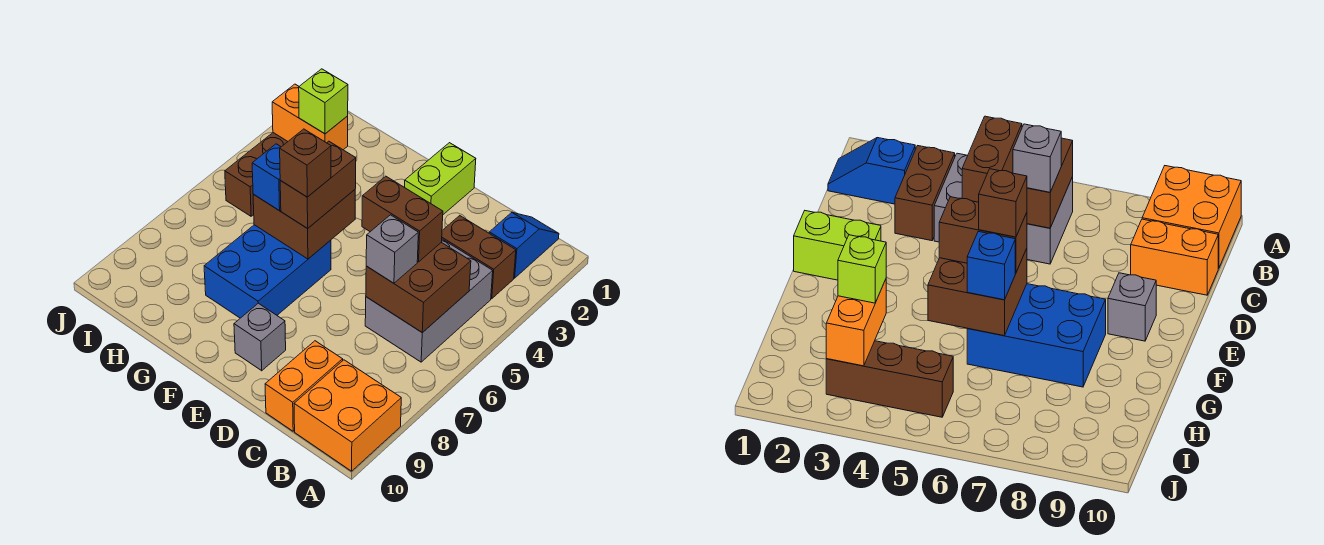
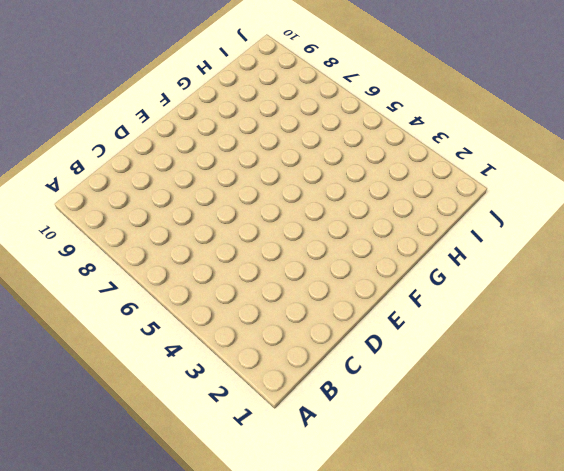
none -> orange 2x2 brick [294,360,401,471]
none -> blue 1x2 slope [489,213,559,278]
none -> brown 1x2 brick [442,216,516,299]

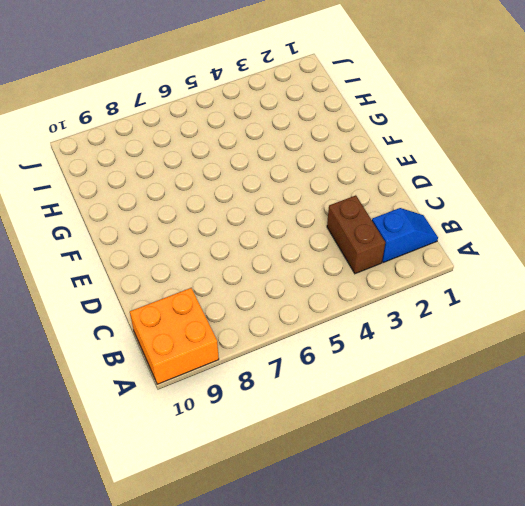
none -> grey 2x3 brick [365,239,493,362]
none -> orange 1x2 brick [265,341,343,431]
none -> lime 1x2 brick [405,143,476,214]

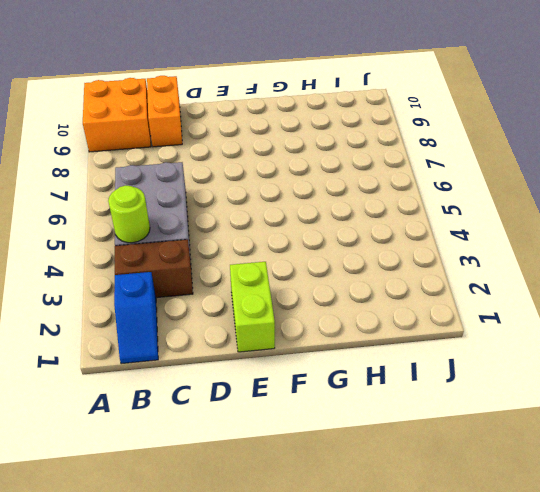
lime 1x1 round brick [108,185,150,243] -> none
none -> grey 1x1 brick [234,303,286,371]
none -> blue 2x3 brick [204,225,331,318]
none -> brown 1x3 brick [225,133,288,216]

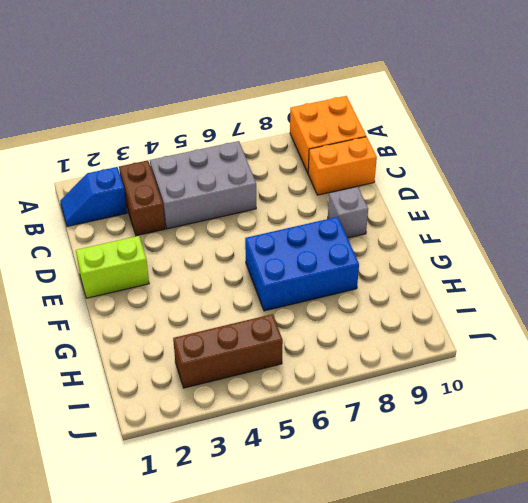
none -> brown 2x2 brick [366,242,471,333]
none -> brown 2x2 brick [253,190,355,259]
none -> orange 1x2 brick [272,84,348,150]

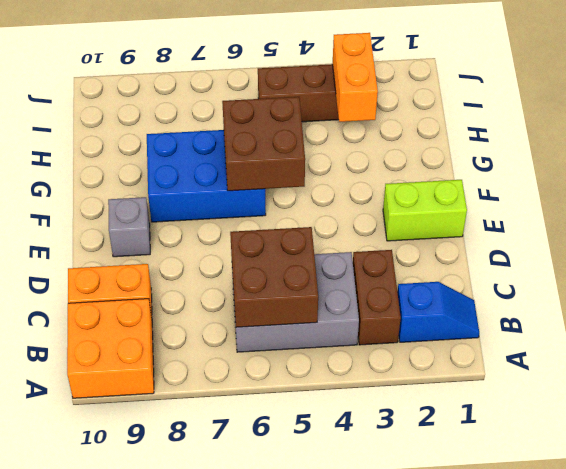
none -> brown 1x2 brick [362,176,443,262]
none -> grey 1x1 brick [366,215,418,283]
none -> brown 1x2 brick [280,141,356,228]

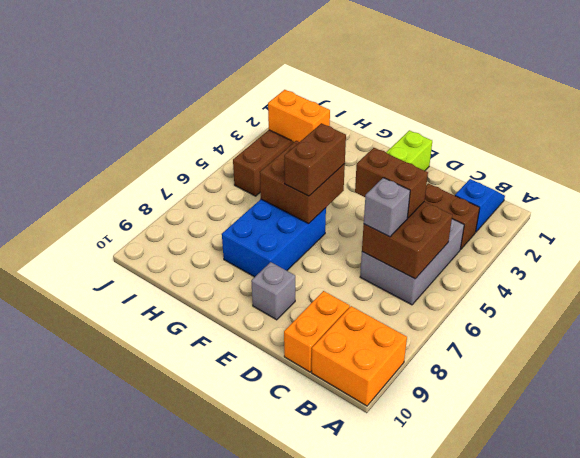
none -> blue 1x1 brick [252,144,281,211]
none -> lime 1x1 brick [299,69,348,134]
none -> brown 1x1 brick [280,129,331,197]

